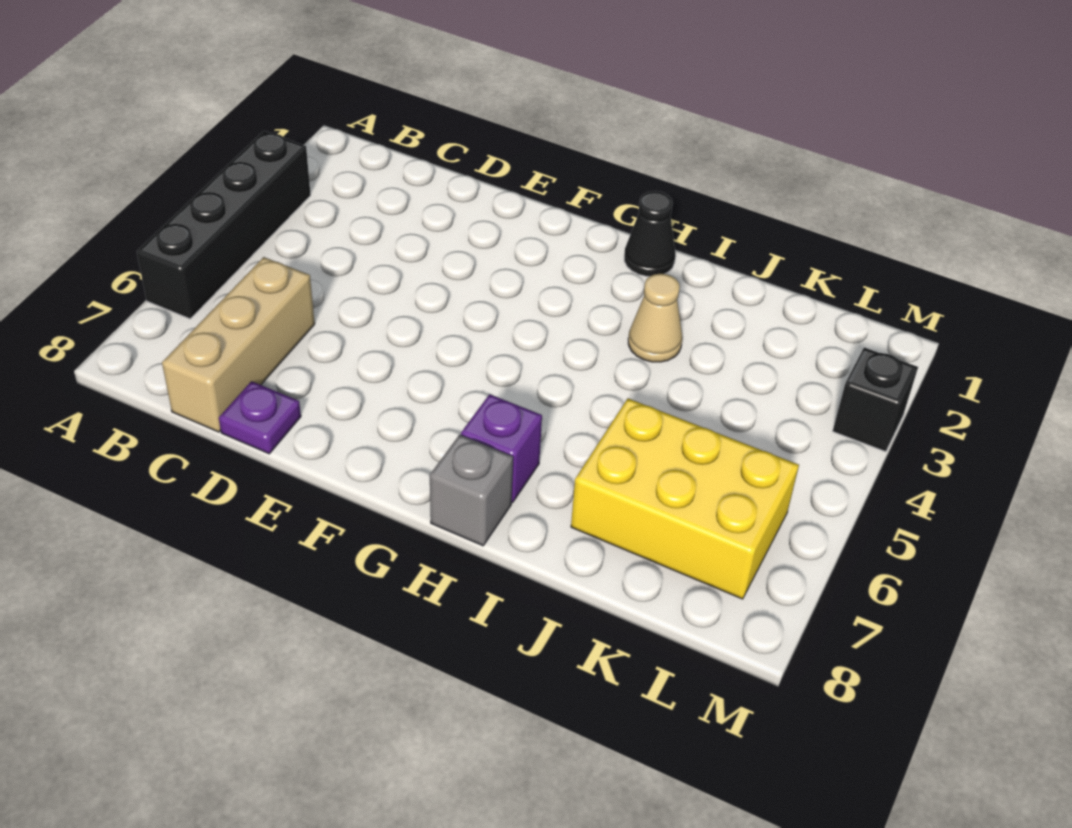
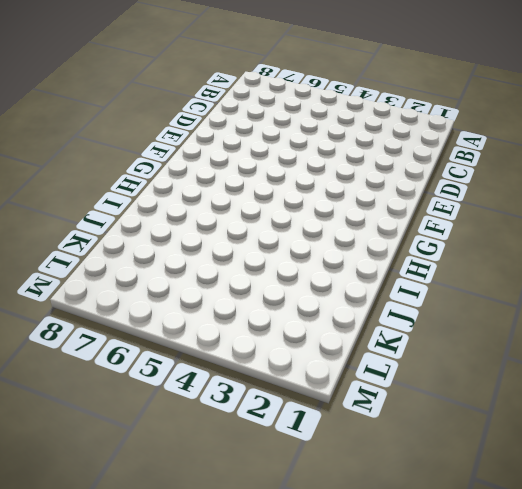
none -> black 1x4 brick [137,131,311,319]
none -> tan 1x3 brick [162,257,315,432]

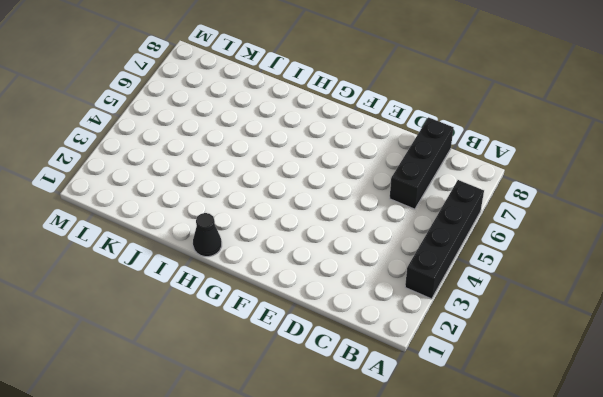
black 1x3 brick [390,117,454,209] -> tan 1x3 brick [162,257,315,432]
none -> purple 1x1 plate [219,381,301,454]
none -> purple 1x1 brick [461,394,542,503]

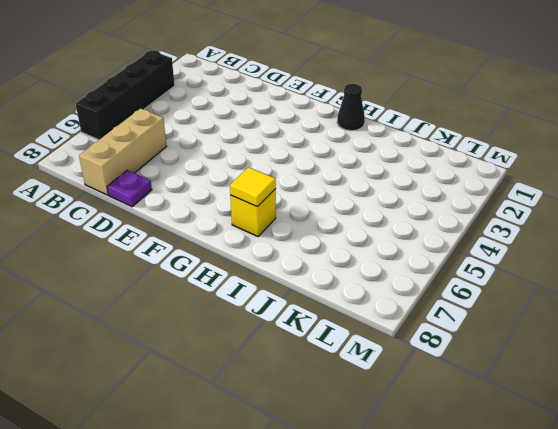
yellow 1x1 brick [230,189,276,236] -> purple 1x1 brick [461,394,542,503]
yellow 1x1 tile [230,167,276,207] -> none
none -> grey 1x1 brick [430,435,513,546]
none -> tan 1x1 cone [628,274,682,362]

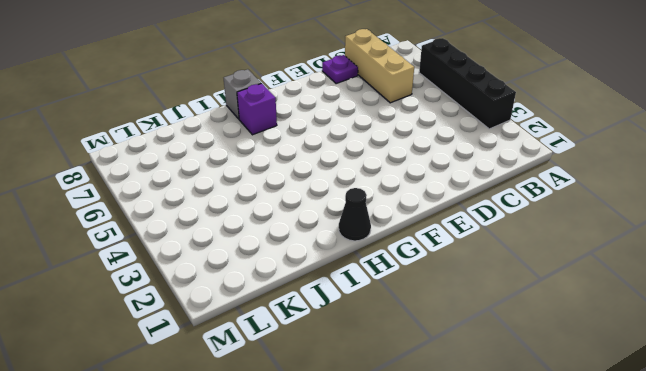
none -> tan 1x1 cone [628,274,682,362]
none -> yellow 2x3 brick [571,399,799,599]

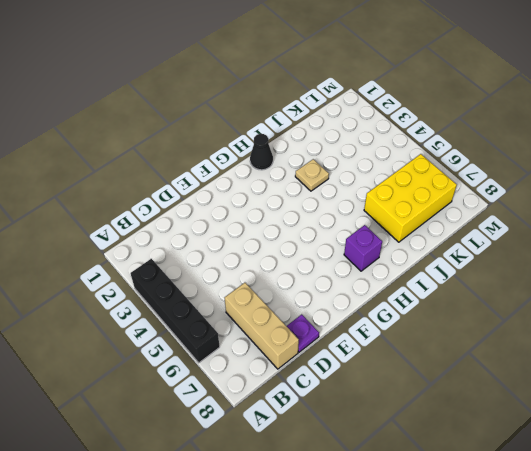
tan 1x1 plate [295,159,329,191] -> tan 1x1 cone [628,274,682,362]
none -> grey 1x1 brick [430,435,513,546]
none -> black 1x1 brick [833,347,918,452]

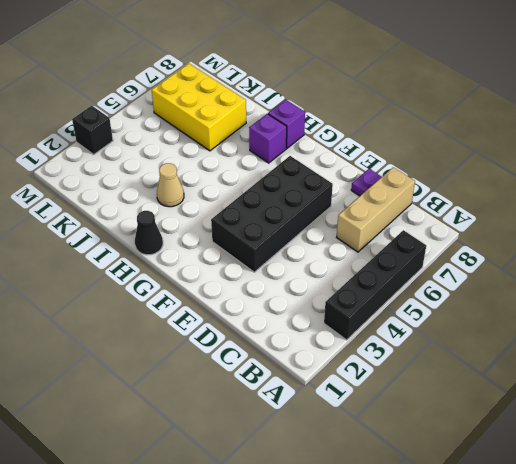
black 2x4 brick [211,156,333,272] -> none
purple 1x1 brick [268,100,305,148] -> grey 1x1 brick [430,435,513,546]

